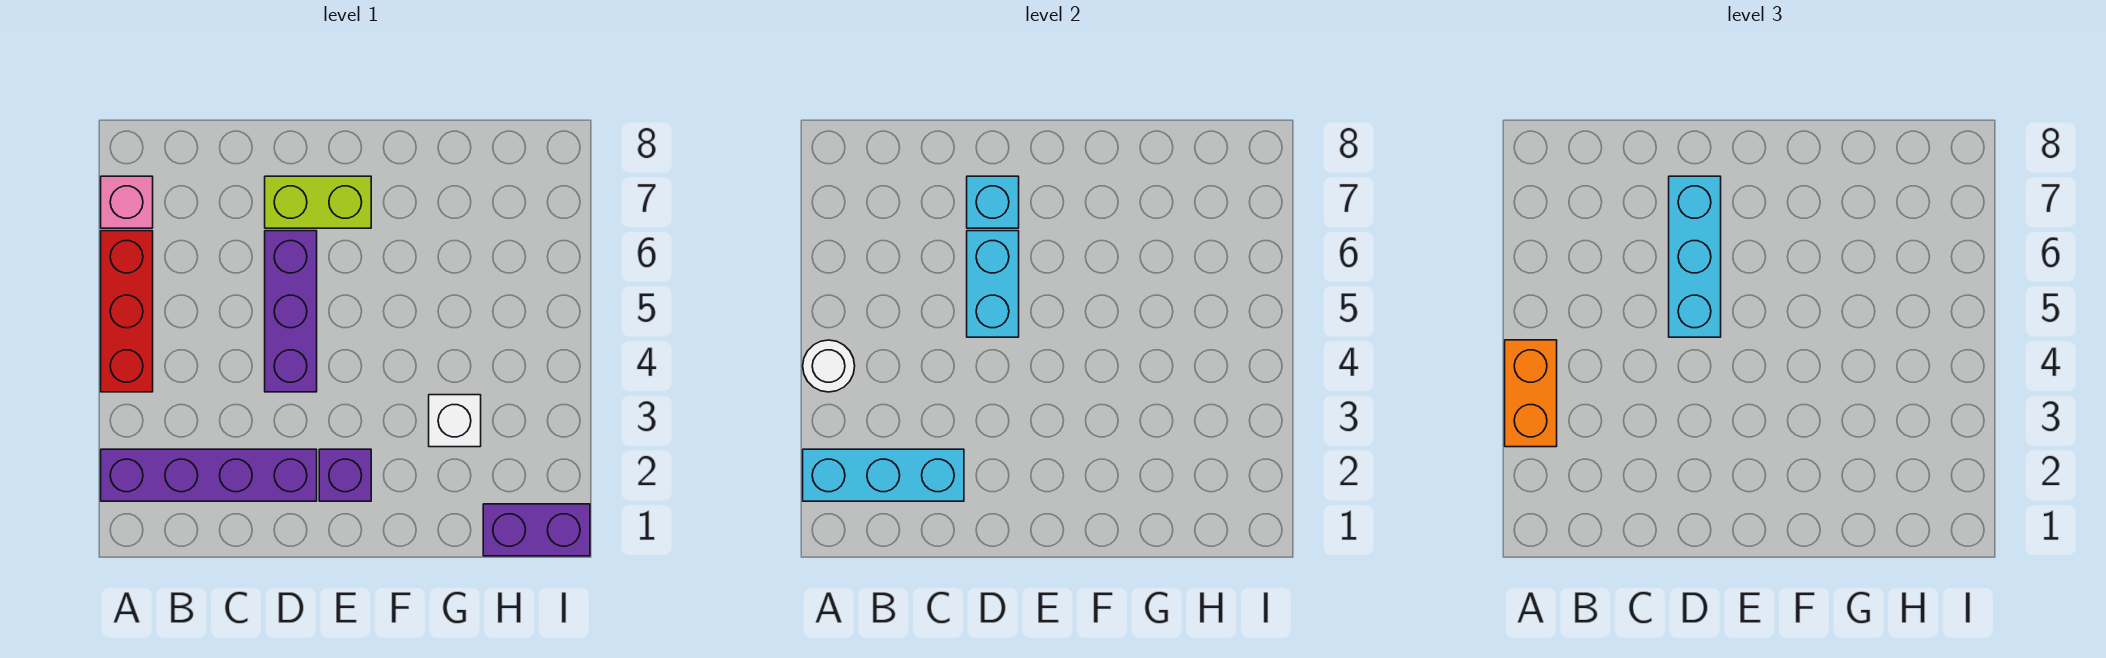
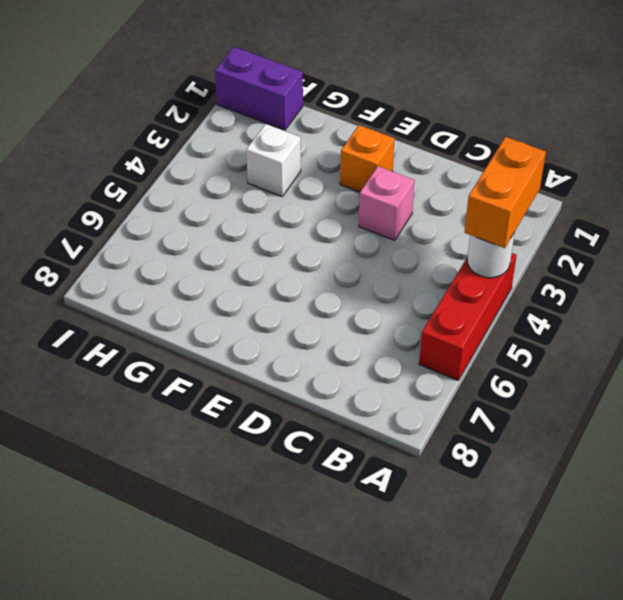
pink 1x1 brick [359,166,415,241] -> pink 1x1 brick moved to [101,176,153,228]
orange 1x1 brick [340,125,395,192] -> purple 1x1 brick [319,449,371,501]
none -> purple 1x4 brick [101,449,317,501]
none -> purple 1x3 brick [265,231,317,392]
none -> lime 1x2 brick [265,176,371,228]

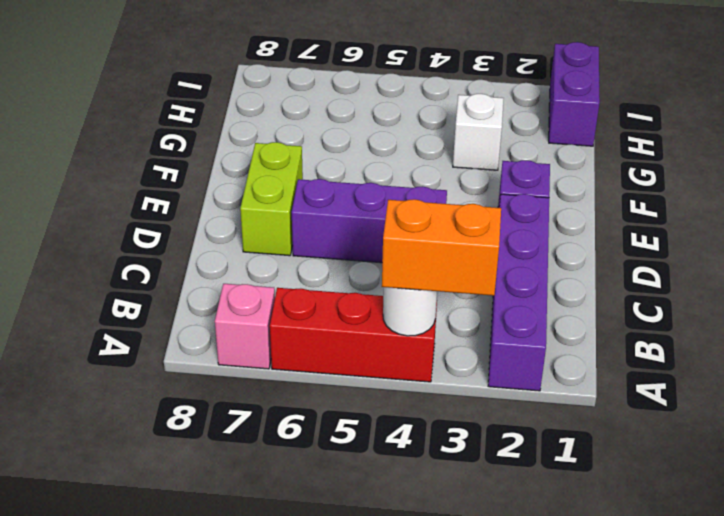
none -> cyan 1x3 brick [803,449,964,501]
none -> cyan 1x2 brick [967,231,1019,337]
none -> cyan 1x1 brick [967,176,1019,228]

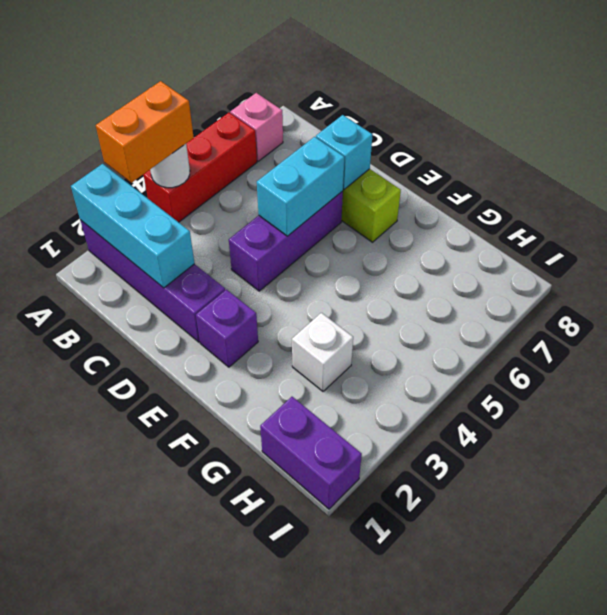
none -> cyan 1x3 brick [1669,176,1721,337]

